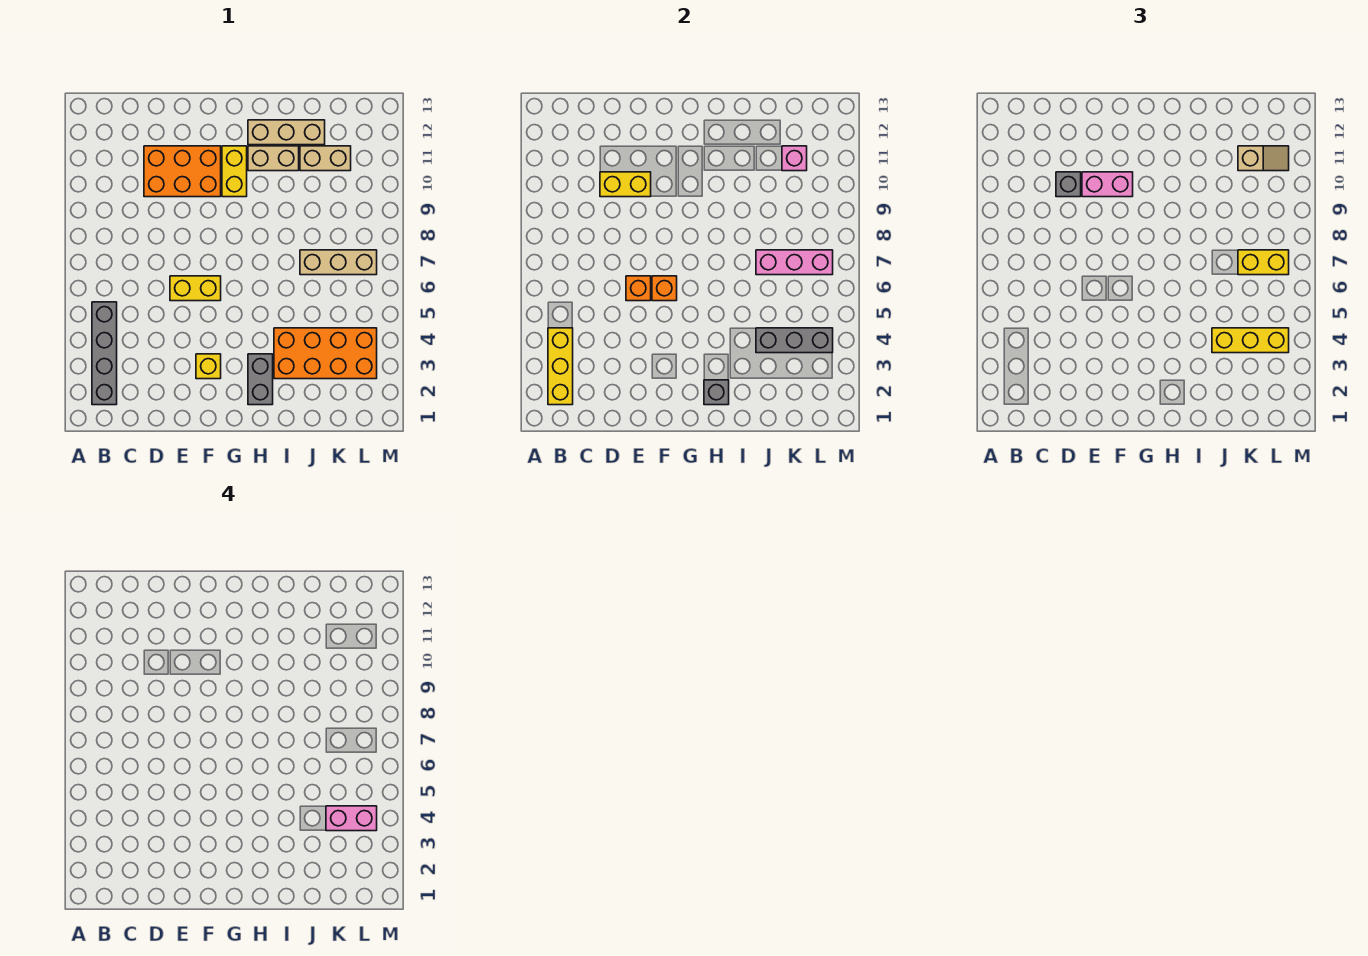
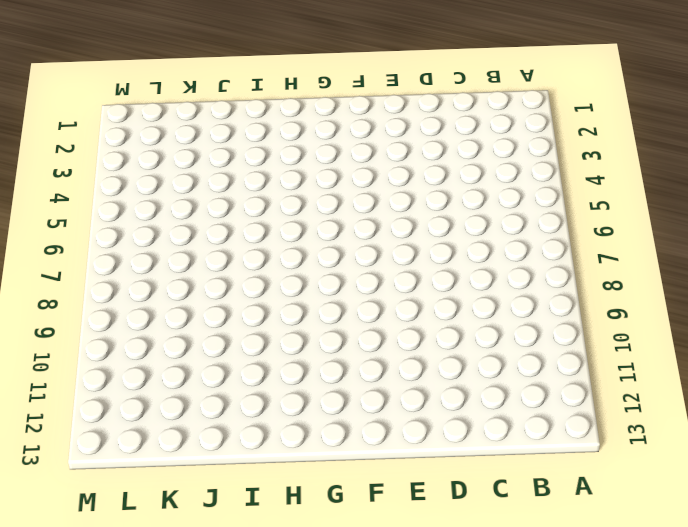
none -> grey 1x4 brick [92,302,117,405]
none -> orange 2x3 brick [144,146,221,197]
none -> yellow 1x2 brick [170,276,221,301]

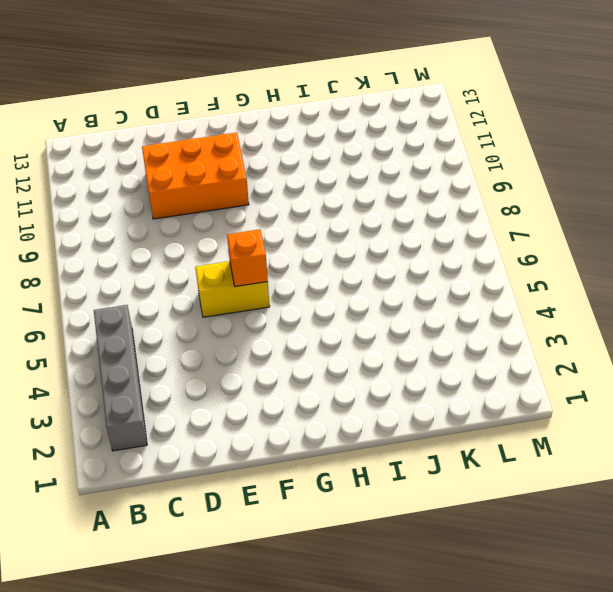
none -> yellow 1x1 brick [196,354,221,379]
none -> yellow 1x2 brick [222,146,247,197]
none -> grey 1x2 brick [248,354,273,405]

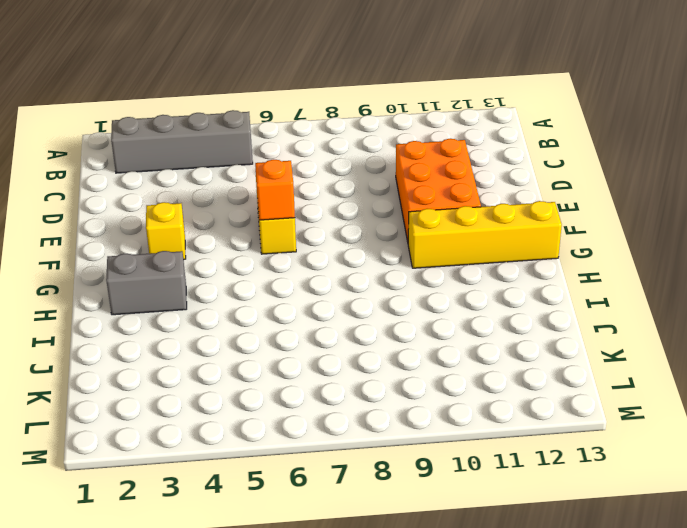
yellow 1x4 brick [408,201,562,268] -> yellow 1x2 brick [222,146,247,197]
none -> tan 1x2 brick [248,146,299,171]
none -> tan 1x3 brick [248,120,325,145]
none -> orange 2x4 brick [274,328,377,379]

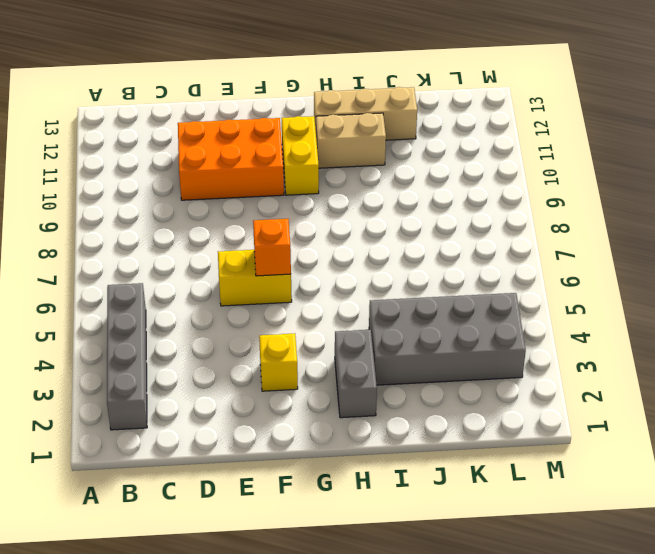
grey 2x4 brick [369,293,526,385] -> orange 2x4 brick [274,328,377,379]
none -> tan 1x3 brick [300,250,377,275]
none -> tan 1x2 brick [300,146,351,171]
none -> yellow 1x3 brick [548,328,573,405]

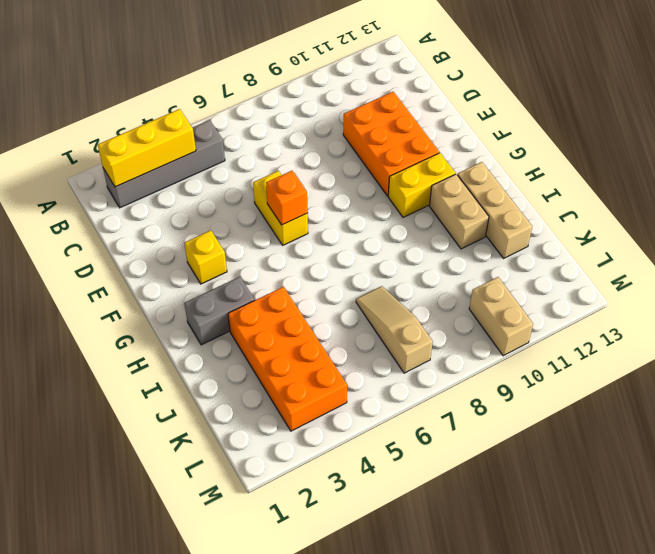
tan 1x3 slope [356,286,433,373] -> tan 1x3 brick [300,250,377,275]
tan 1x2 brick [469,277,533,356] -> tan 1x2 brick moved to [300,146,351,171]
none -> yellow 1x2 brick [600,172,651,197]
none -> orange 1x1 brick [626,276,651,301]
none -> grey 1x1 brick [704,380,729,405]

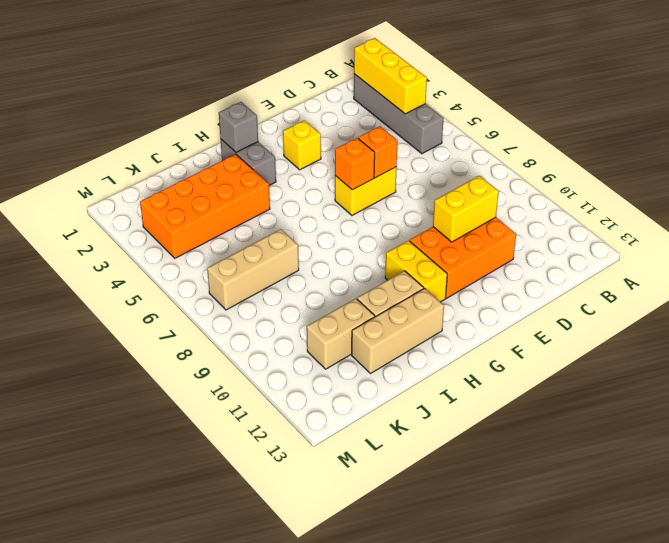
none -> grey 1x3 brick [756,328,833,353]
none -> pink 1x3 brick [756,250,833,275]
none -> pink 1x1 brick [782,146,807,171]

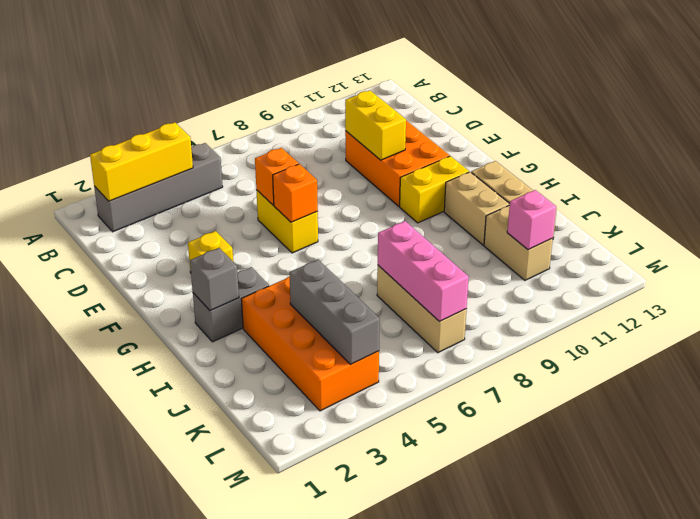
none -> grey 1x1 brick [1056,172,1081,197]
none -> pink 1x2 brick [1082,172,1133,197]
none -> yellow 1x3 brick [1212,328,1289,353]

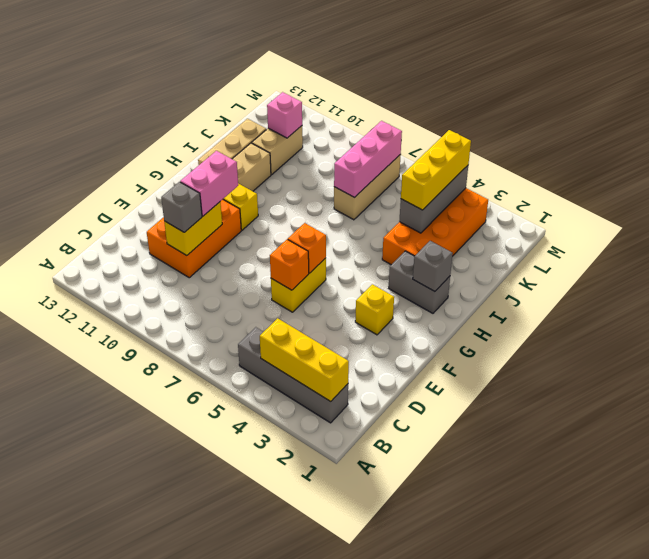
none -> yellow 1x2 brick [1238,250,1289,275]
none -> tan 1x2 slope [1238,146,1289,171]
none -> pink 1x2 brick [326,806,377,831]

